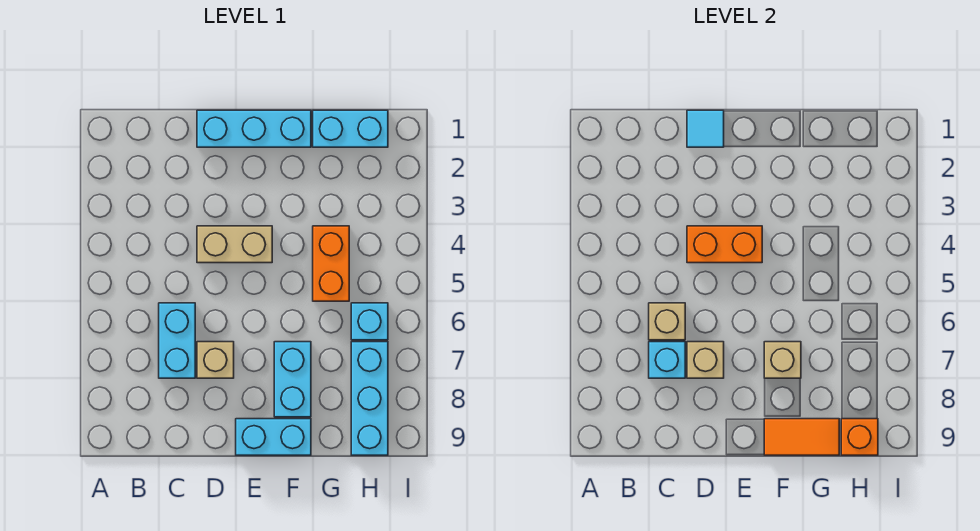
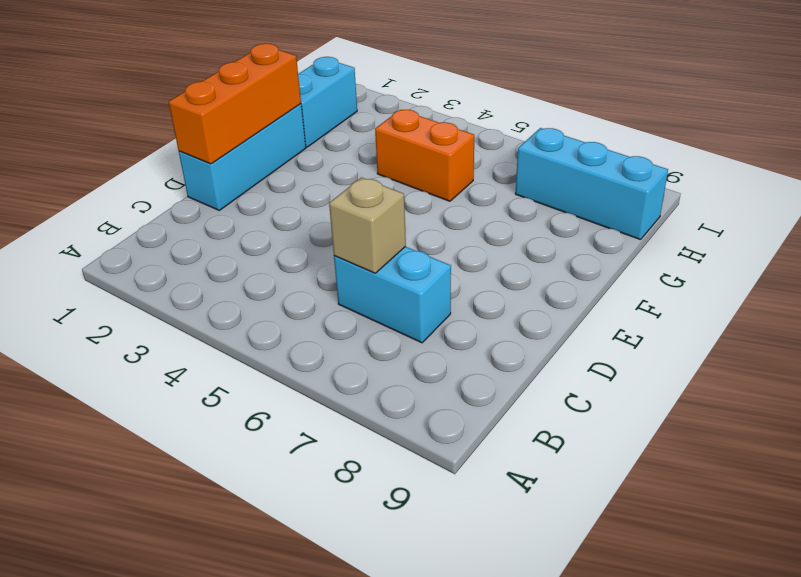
orange 1x3 brick [169,44,301,164] -> cyan 1x1 tile [687,110,724,147]
none -> tan 1x2 brick [197,226,272,263]
none -> tan 1x1 brick [197,342,234,378]
none -> cyan 1x2 brick [236,419,311,455]

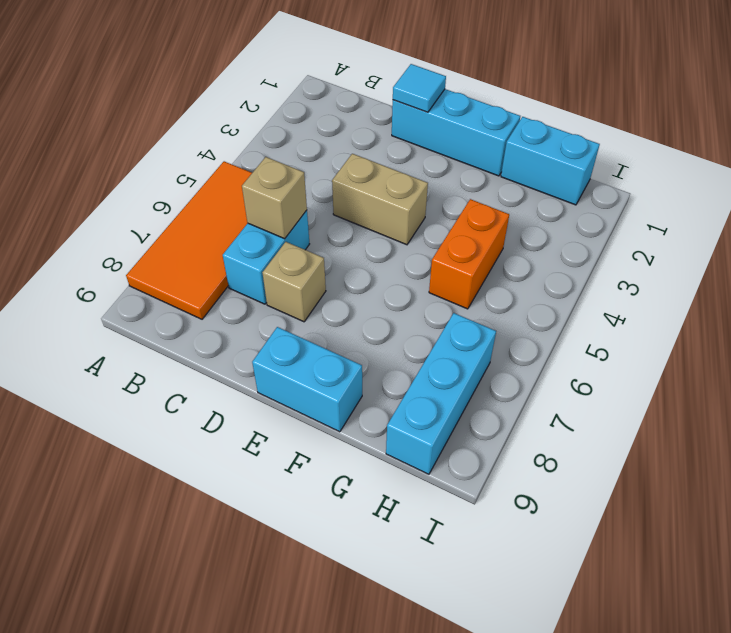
orange 2x4 tile [126,161,252,319] -> none
none -> cyan 1x2 brick [274,342,311,417]
none -> cyan 1x1 brick [351,303,388,340]
none -> cyan 1x1 brick [649,342,685,378]

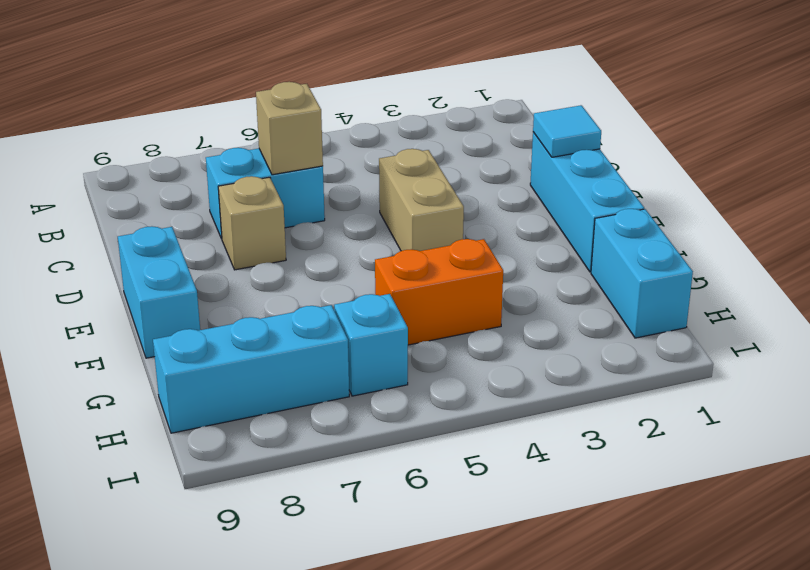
none -> cyan 1x2 brick [274,342,311,417]
none -> cyan 1x1 brick [649,342,685,378]
none -> orange 1x2 brick [687,226,762,263]

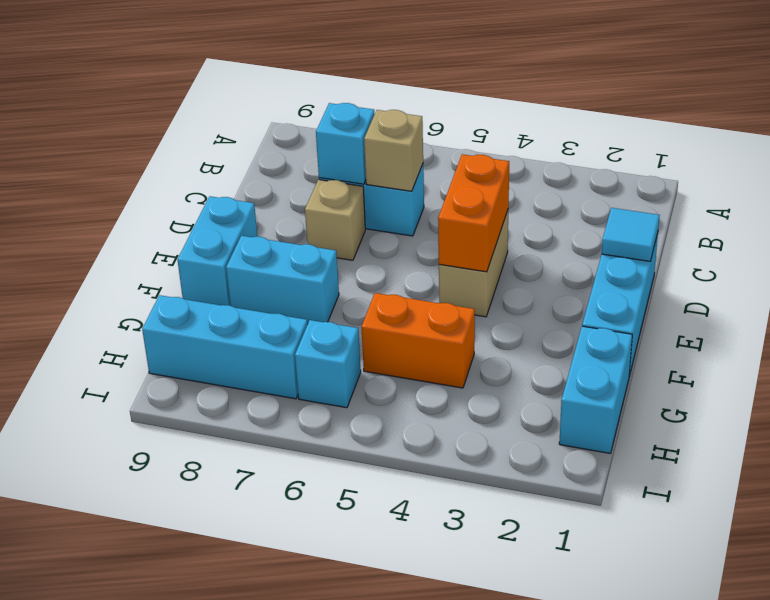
none -> tan 1x1 brick [687,342,724,378]
none -> tan 1x1 brick [764,342,801,378]
none -> orange 1x2 tile [764,419,839,455]

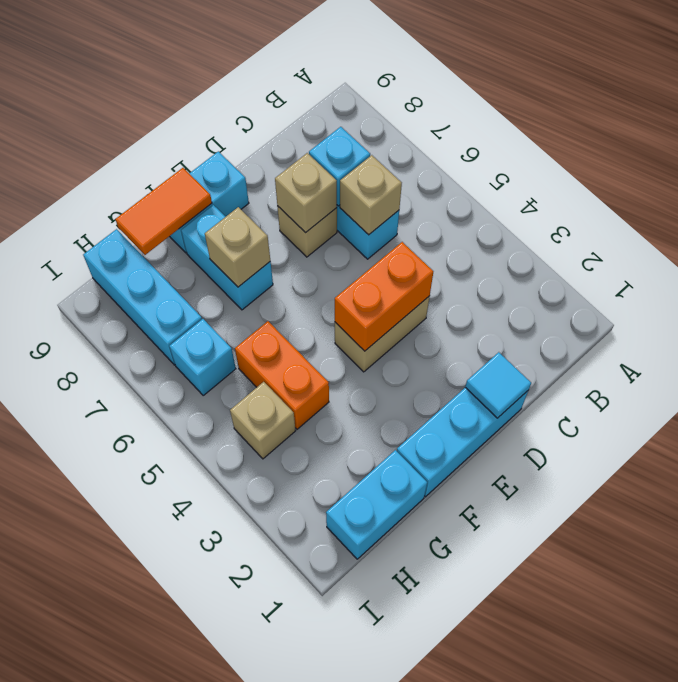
tan 1x1 brick [230,382,295,459] -> none
none -> orange 1x1 brick [841,419,878,455]

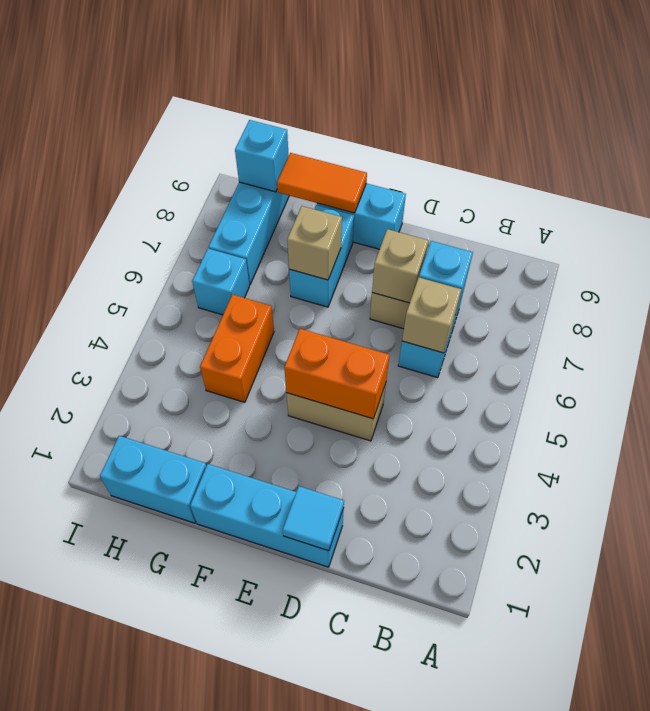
cyan 1x1 brick [235,120,289,192] -> orange 1x1 brick [841,419,878,455]

